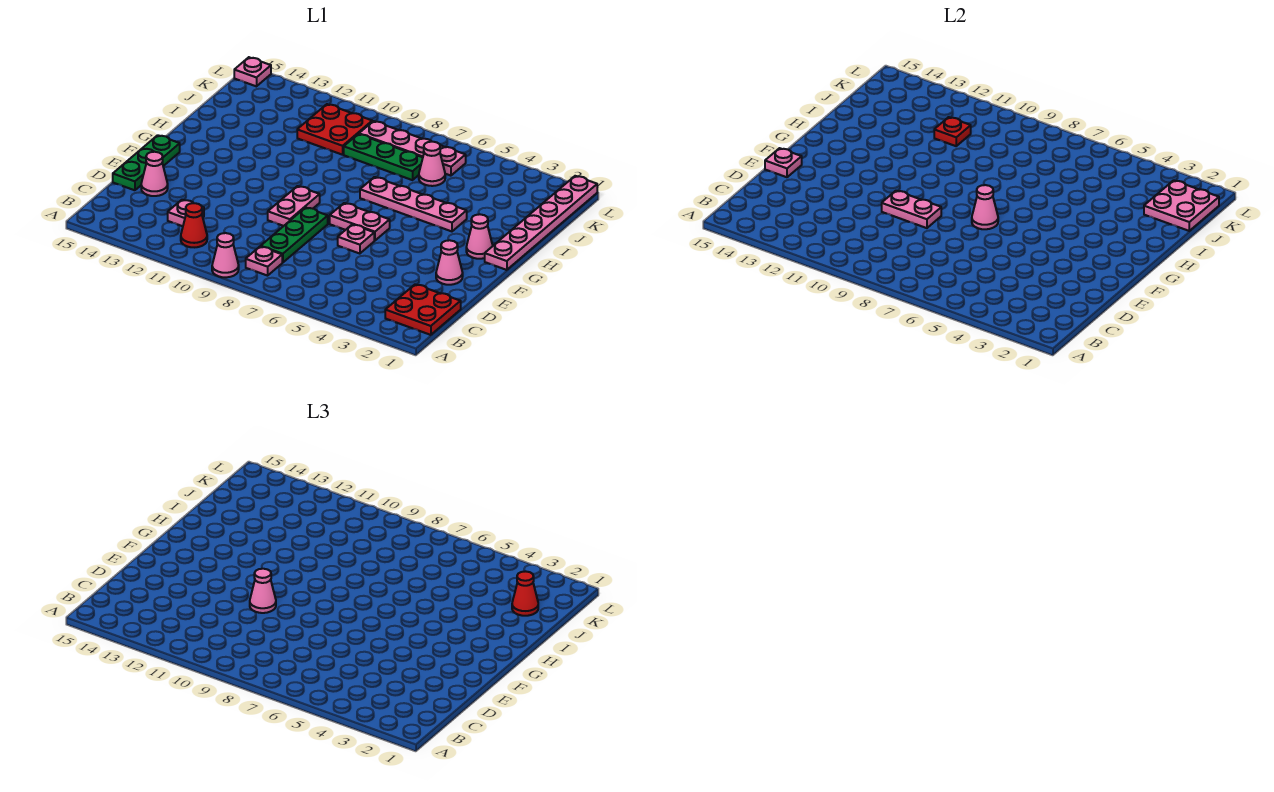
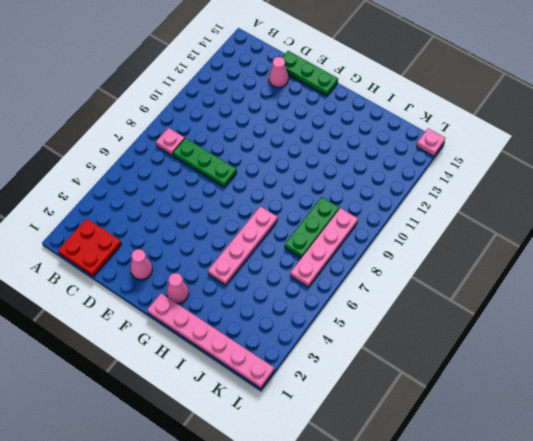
none -> pink 1x1 cone [212,233,239,277]
none -> red 1x1 cone [181,203,207,247]
none -> pink 1x1 plate [168,200,204,226]

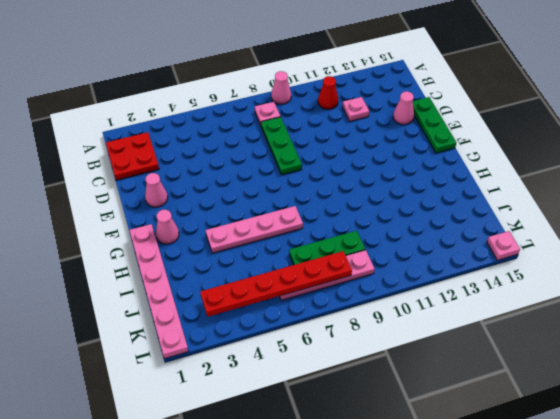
red 1x6 plate [200,251,352,317] -> none
none -> pink 1x1 plate [338,224,374,254]
none -> pink 1x2 plate [268,186,320,226]
none -> pink 1x2 plate [330,203,390,241]

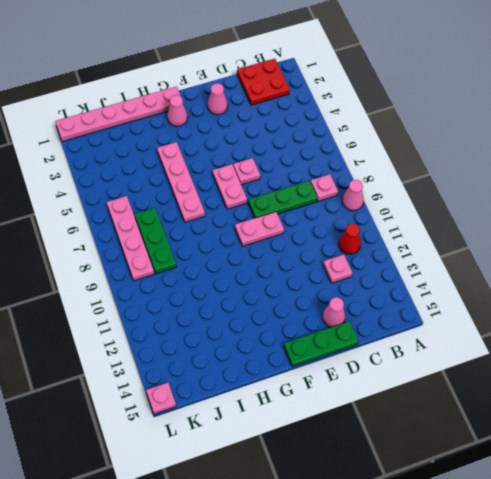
none -> pink 1x1 cone [419,142,445,186]
none -> red 2x2 plate [297,104,372,155]
none -> pink 1x2 plate [882,191,941,228]

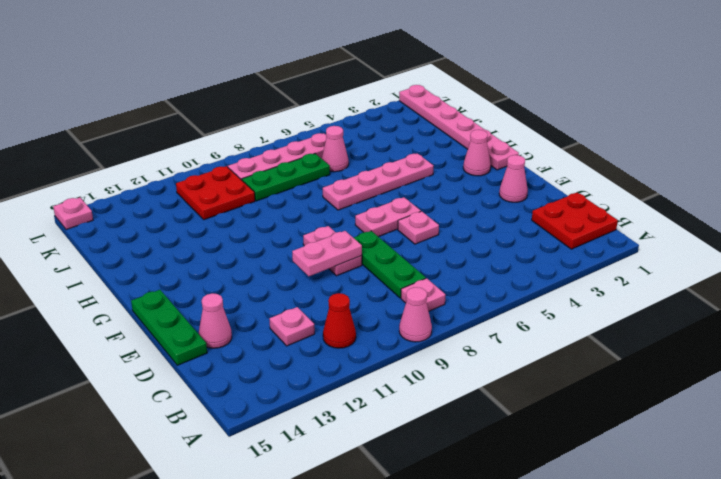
none -> pink 1x1 plate [765,148,802,177]
none -> pink 1x1 cone [972,185,998,229]
none -> pink 2x2 plate [1144,180,1219,231]

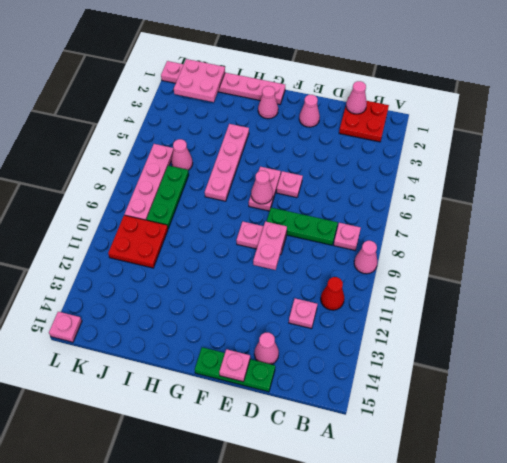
pink 1x1 cone [346,81,367,114] -> pink 1x1 cone moved to [250,569,276,613]
none -> red 1x1 plate [934,117,971,146]
none -> red 1x1 cone [512,571,538,616]

